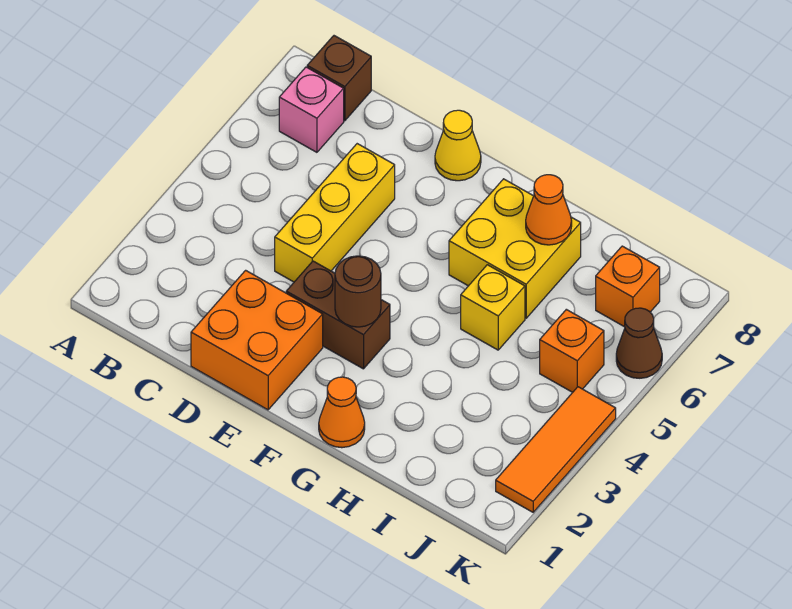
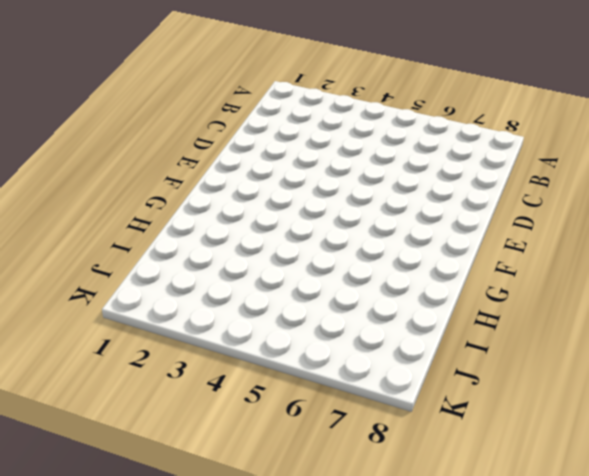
none -> pink 1x1 brick [279,67,344,152]
none -> brown 1x1 brick [307,36,371,121]
none -> orange 2x2 brick [191,270,323,410]

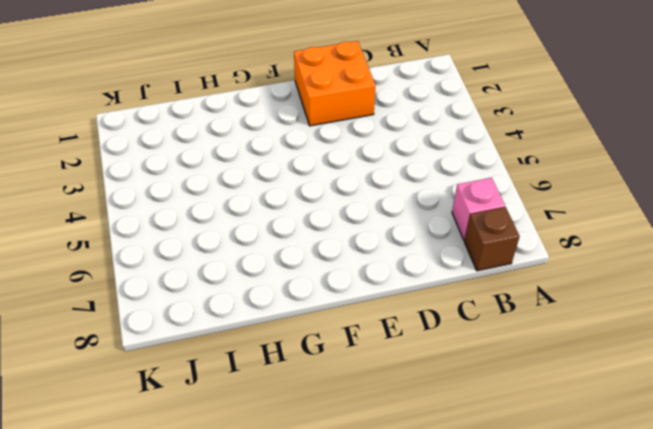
none -> yellow 1x3 brick [275,144,395,282]
none -> brown 1x2 brick [286,261,390,369]
none -> yellow 1x1 cone [435,110,481,181]

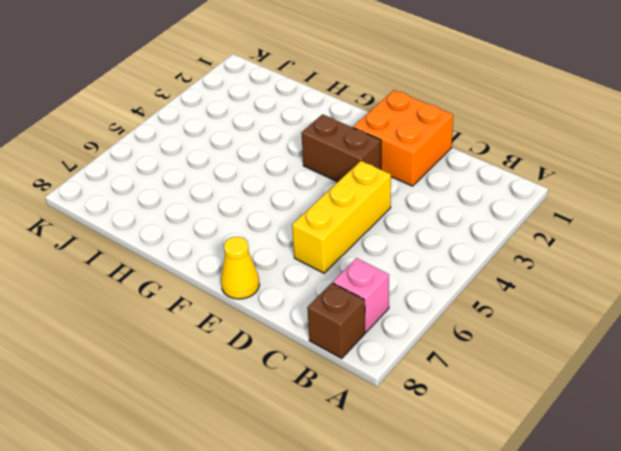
none -> orange 1x1 cone [319,377,365,448]
none -> yellow 2x2 brick [449,179,581,318]
none -> yellow 1x1 brick [461,265,525,350]

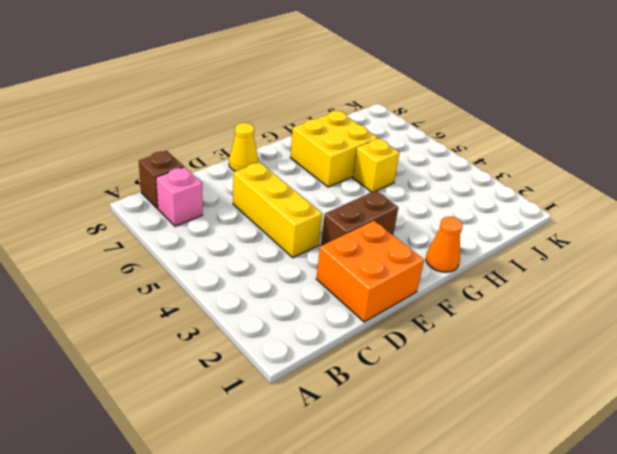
none -> orange 1x1 brick [540,309,604,392]
none -> orange 1x1 brick [596,246,660,327]
none -> orange 1x3 tile [496,387,616,512]

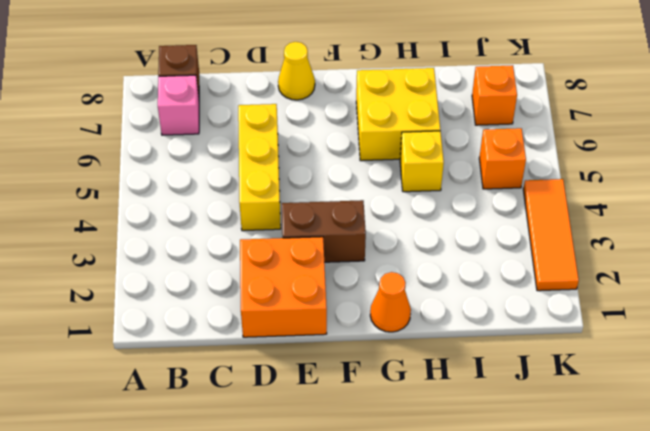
none -> brown 1x1 cone [616,308,662,378]
none -> brown 1x1 round brick [335,256,381,327]
none -> orange 1x1 cone [526,175,572,245]

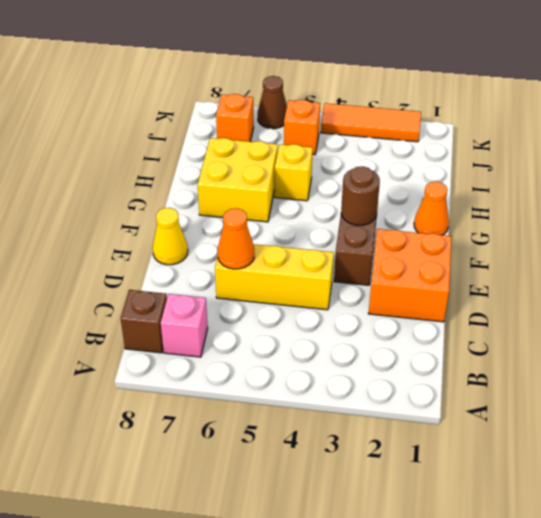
orange 1x1 cone [218,208,254,269] -> orange 1x1 cone moved to [526,175,572,245]

